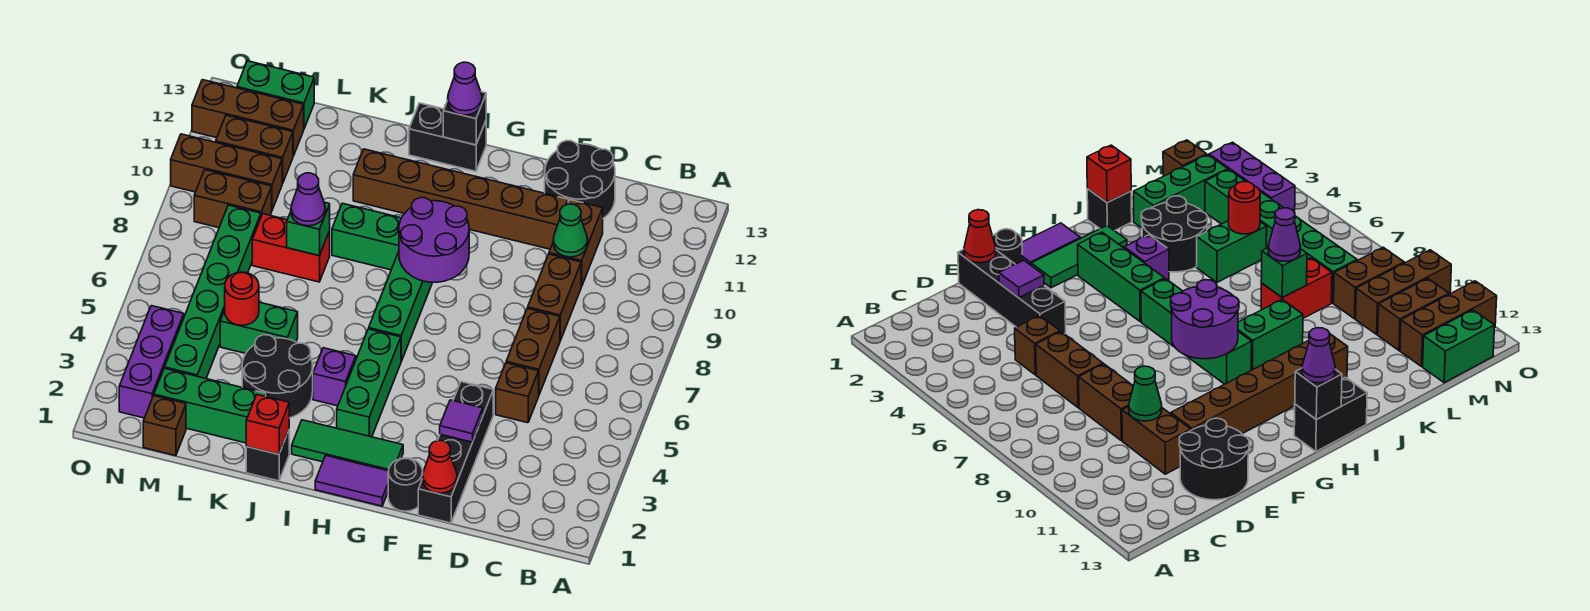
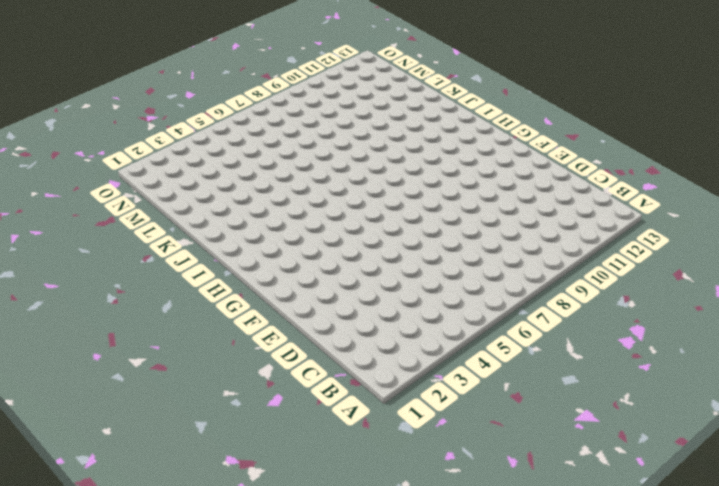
none -> brown 1x1 brick [496,363,539,423]
none -> brown 1x2 brick [506,308,560,394]
none -> brown 1x2 brick [528,254,581,341]
none -> brown 1x2 brick [549,200,603,287]

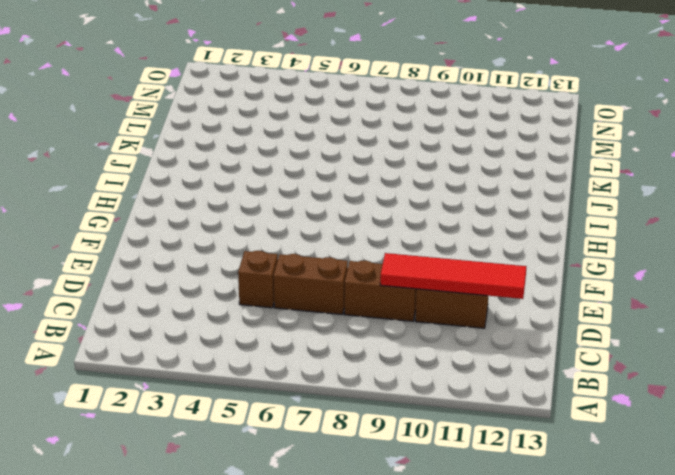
red 1x4 tile [380,253,526,299] -> green 1x1 cone [553,204,588,257]
none -> black 2x2 round brick [545,141,615,218]
none -> black 1x4 brick [418,382,493,523]
none -> brown 1x6 brick [353,149,568,249]
none -> black 1x1 round brick [388,458,423,511]

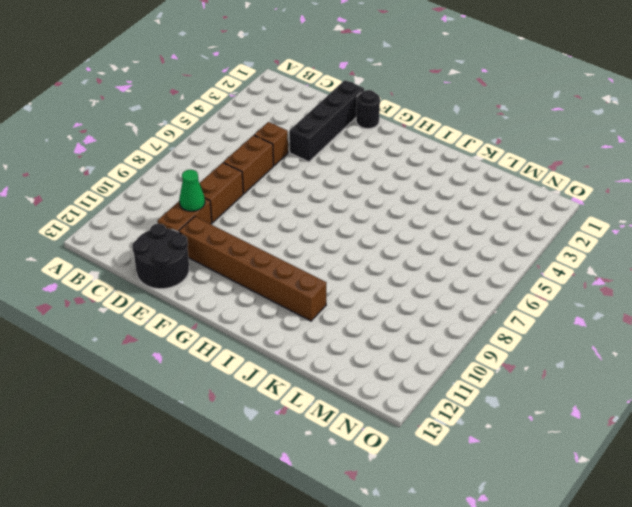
none -> purple 1x2 tile [315,456,388,506]
none -> green 1x3 tile [292,420,403,471]
none -> green 1x3 brick [337,329,401,437]
none -> green 1x4 brick [369,252,433,361]

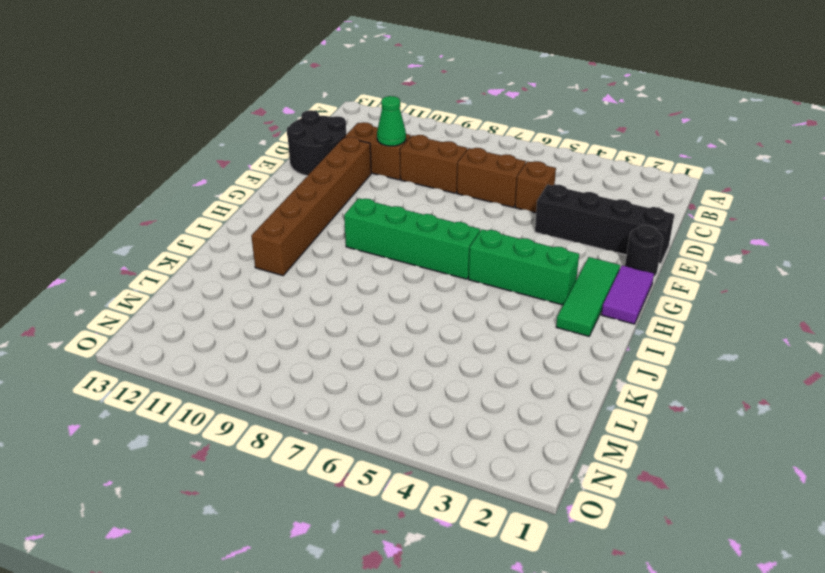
none -> black 1x2 brick [409,103,486,171]
none -> purple 1x1 brick [313,348,356,406]
none -> green 1x2 brick [332,203,401,270]
none -> black 1x1 brick [246,431,289,481]

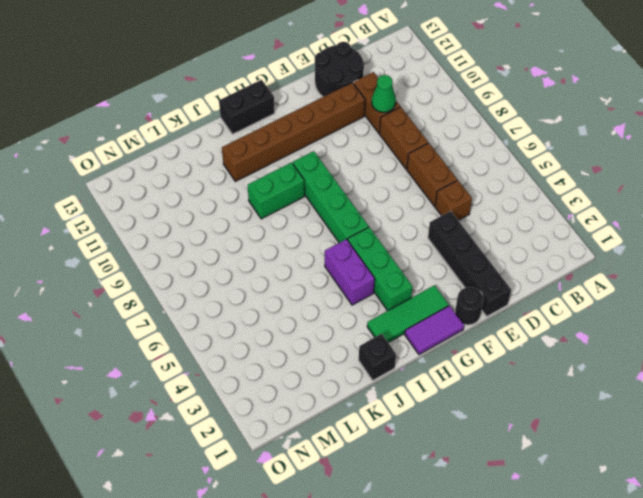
purple 1x2 brick [325,239,375,305] -> purple 1x1 brick [313,348,356,406]
none -> black 2x2 round brick [242,335,313,418]
none -> green 1x3 brick [154,368,266,443]
none -> green 1x2 brick [220,302,298,353]
none -> red 1x2 brick [252,214,330,282]

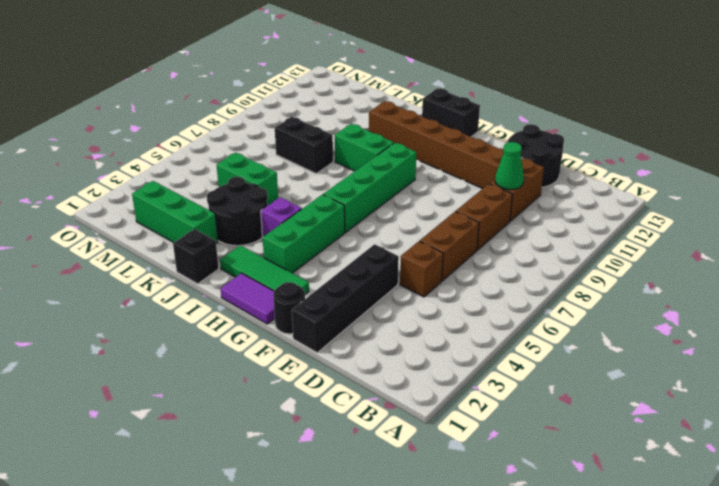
black 1x2 brick [275,117,333,174] -> red 1x2 brick [252,214,330,282]
none -> brown 1x1 brick [143,396,186,456]
none -> green 1x6 brick [165,205,261,378]
none -> brown 1x2 brick [194,170,272,228]
none -> brown 1x3 brick [171,134,283,210]

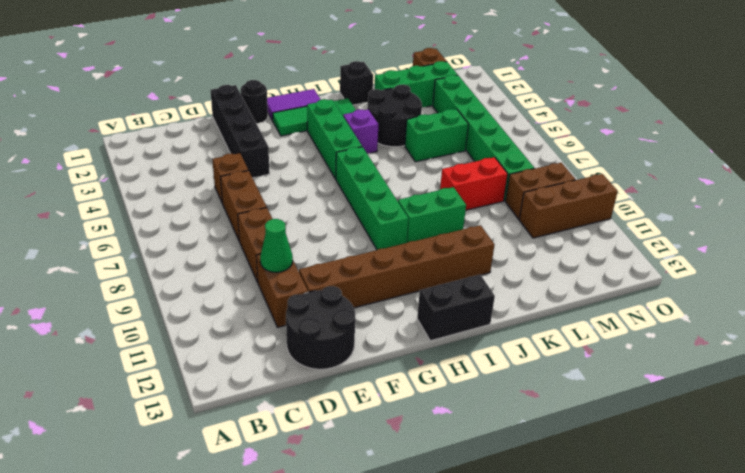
none -> brown 1x2 brick [216,115,293,183]
none -> brown 1x3 brick [192,80,304,156]
none -> green 1x2 brick [237,61,314,128]
none -> purple 1x3 brick [119,306,184,418]

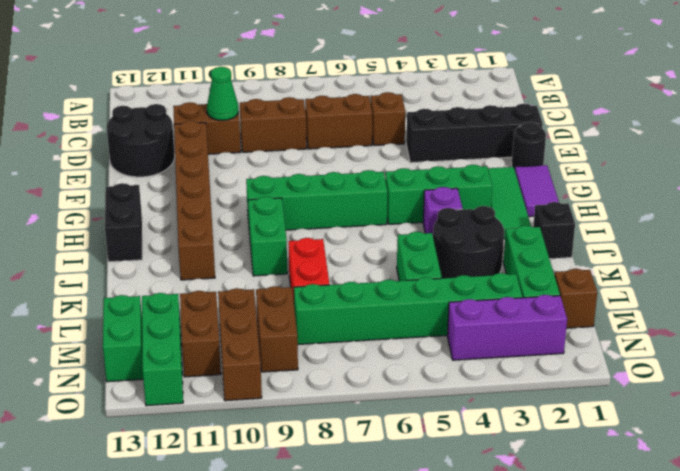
green 1x3 brick [142,293,183,406] -> brown 1x3 brick [192,80,304,156]
none -> red 1x1 cone [423,441,457,493]
none -> purple 1x1 tile [440,400,483,442]
none -> purple 2x2 round brick [399,198,469,282]
none -> black 1x1 brick [443,92,486,145]

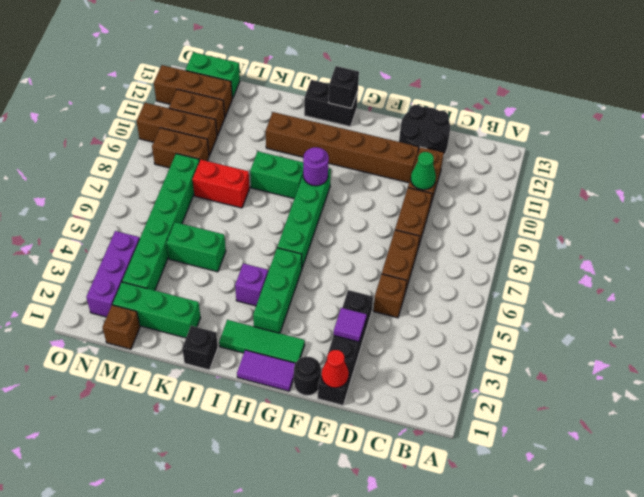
purple 1x1 round brick [303,147,329,186] -> purple 2x2 round brick [399,198,469,282]
none -> black 2x2 round brick [242,335,313,418]
none -> red 1x1 brick [246,395,289,454]
none -> green 1x1 brick [287,202,330,256]
none -> red 1x1 round brick [225,272,259,325]

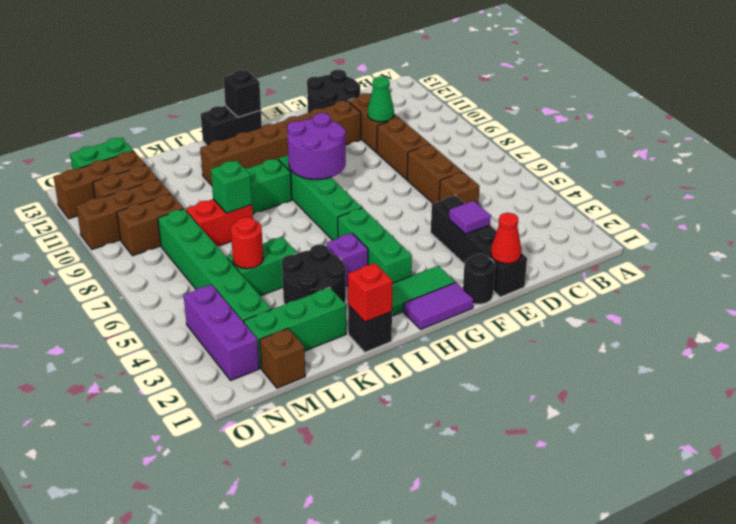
none -> purple 1x1 cone [448,62,482,115]
none -> purple 1x1 cone [291,173,325,226]

